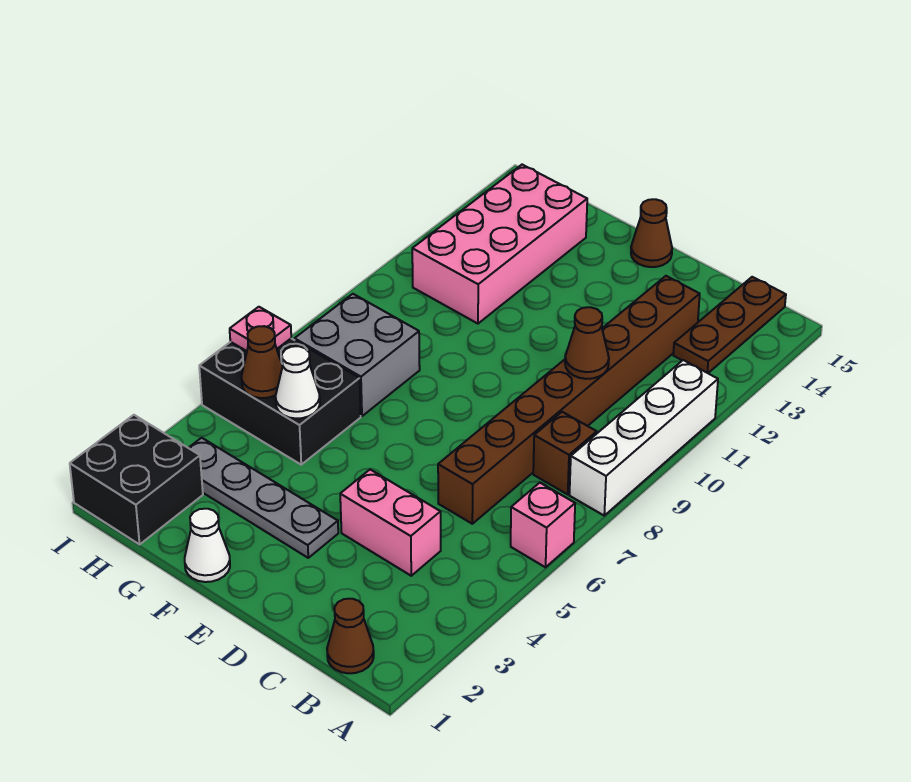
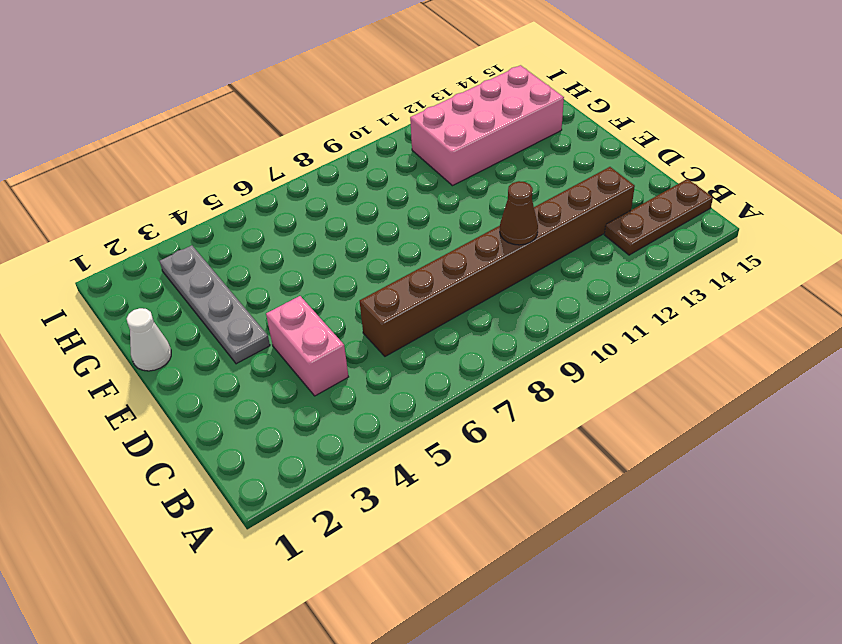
none -> pink 1x1 brick [511,483,575,567]
none -> white 1x4 brick [570,360,718,515]
none -> brown 1x1 cone [327,599,374,673]

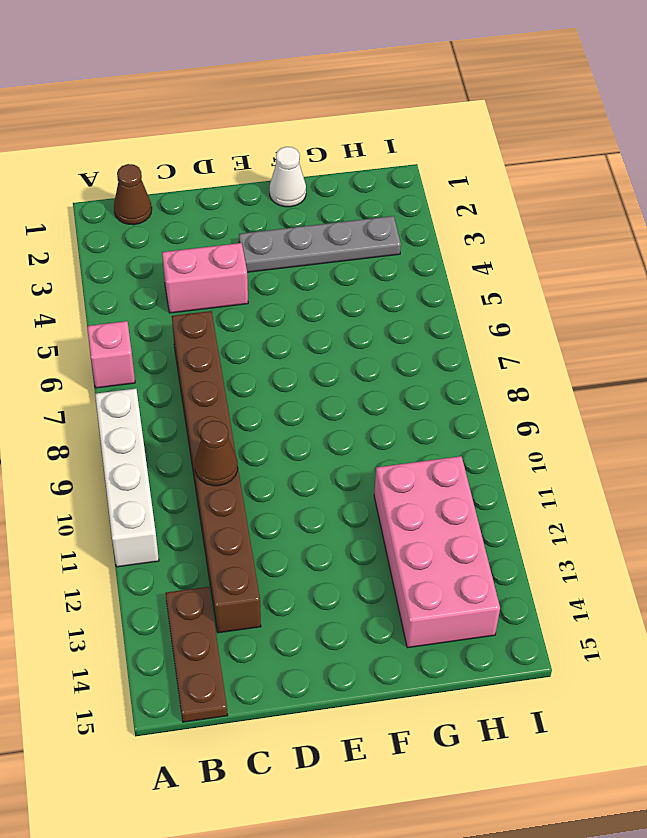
none -> brown 1x1 brick [533,412,597,494]
none -> brown 1x1 cone [631,199,672,267]
none -> black 2x3 brick [199,339,361,465]

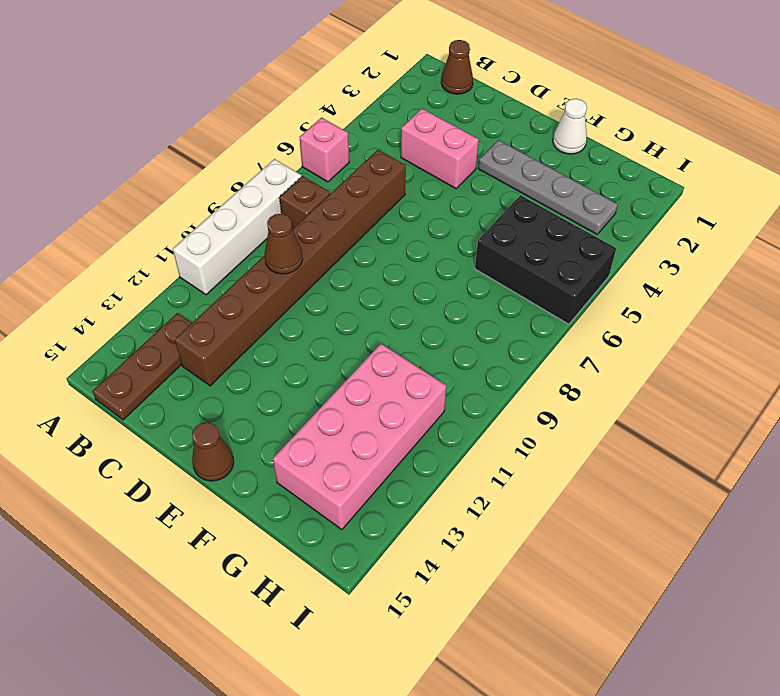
none -> grey 2x2 brick [295,294,420,416]
none -> black 2x2 brick [70,415,203,544]
none -> white 1x1 cone [276,346,320,419]

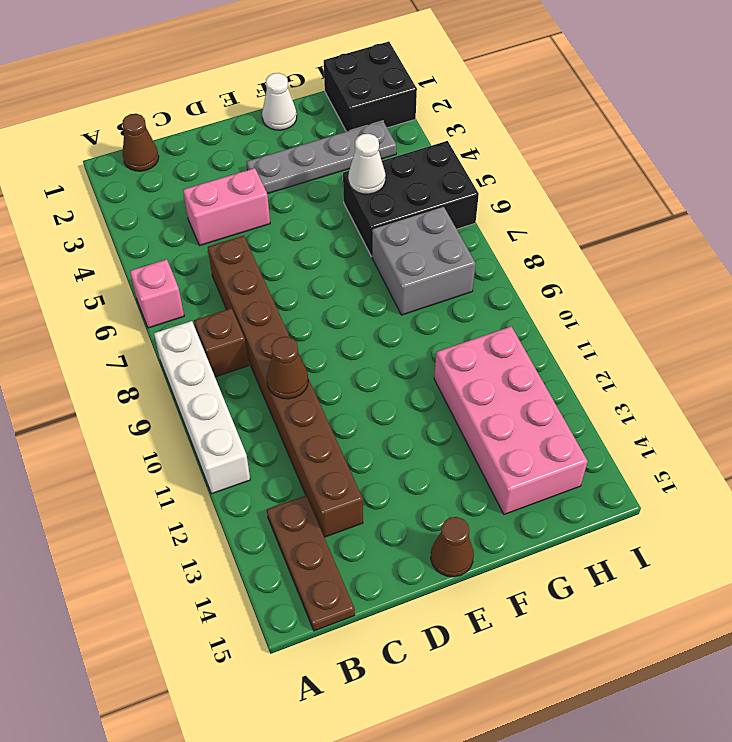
none -> brown 1x1 cone [242,326,283,398]
none -> pink 1x1 plate [230,307,291,351]

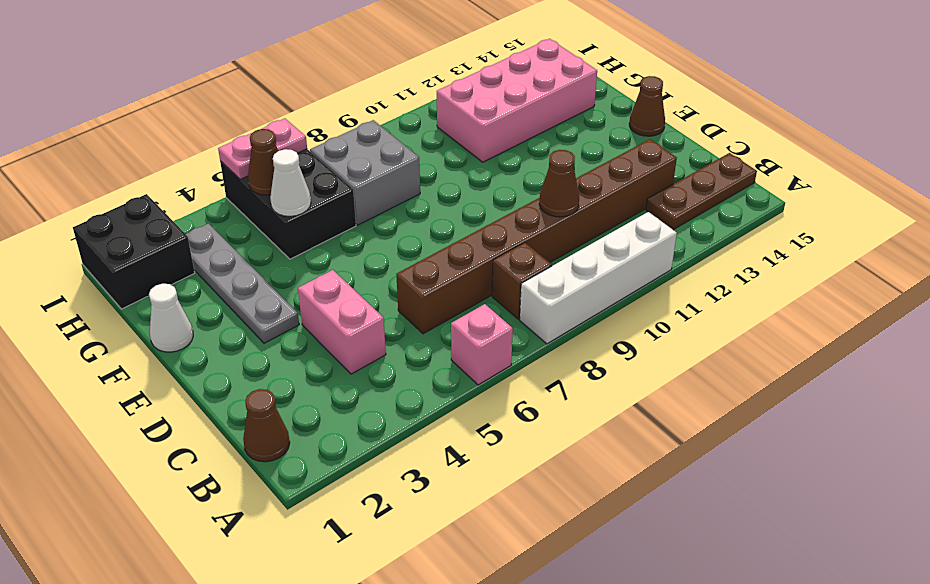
pink 1x2 plate [218,118,307,179] -> pink 1x1 plate [230,307,291,351]

